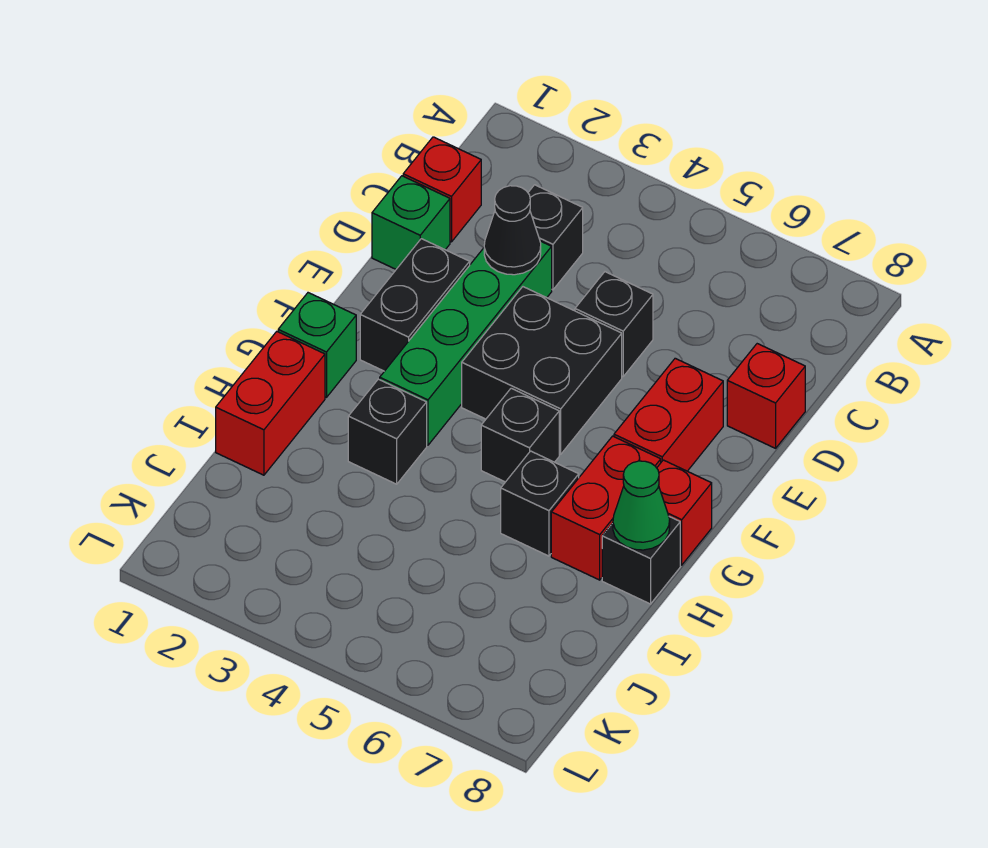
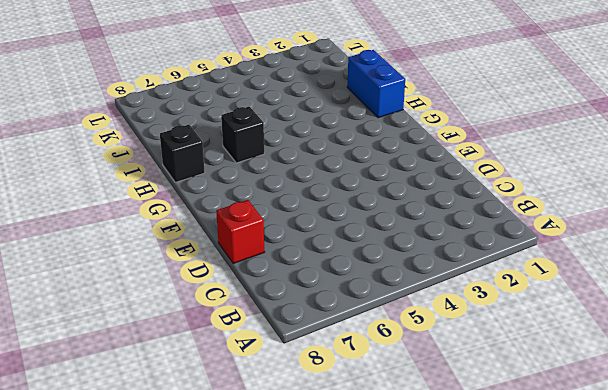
blue 1x2 brick [347,50,405,118] -> red 1x2 brick [216,332,325,475]
none -> red 1x1 brick [403,137,481,242]
none -> black 1x1 brick [528,185,583,290]
none -> green 1x1 brick [372,176,450,269]

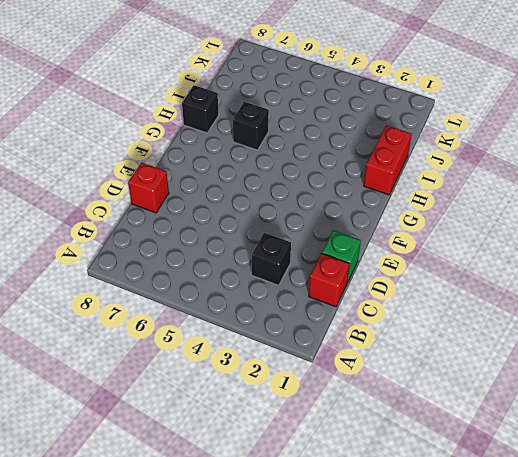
none -> green 1x4 brick [380,241,552,445]
none -> black 1x1 brick [575,272,653,376]
none -> black 1x2 brick [360,239,470,371]

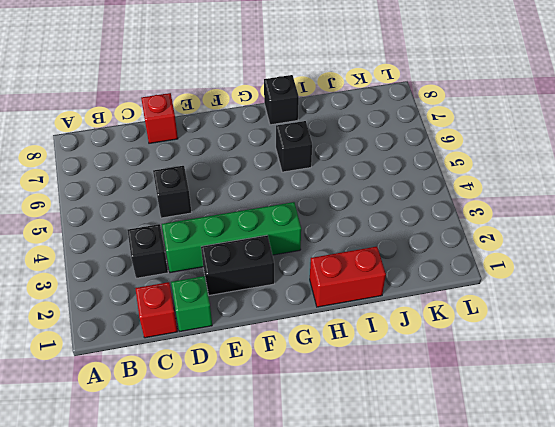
none -> black 2x2 brick [462,287,622,454]
none -> red 1x2 brick [614,358,723,471]
none -> green 1x1 brick [278,293,356,397]

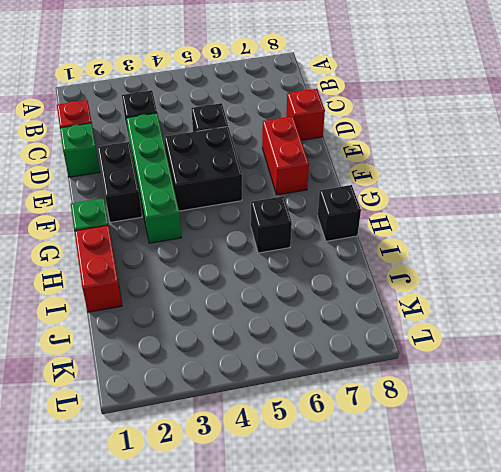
none -> black 1x1 brick [481,388,559,482]
none -> red 1x2 brick [551,436,661,580]
none -> red 1x1 brick [657,460,712,565]

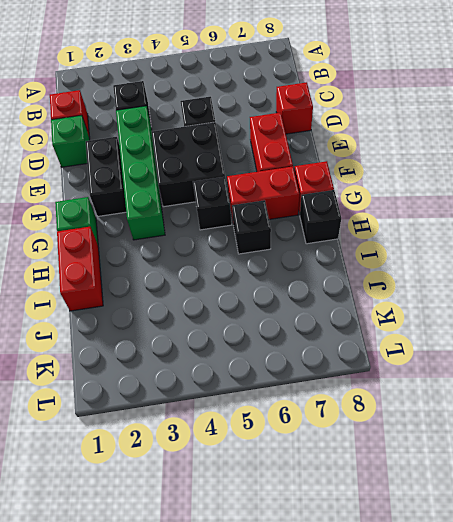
red 1x2 brick [227,166,299,220] -> red 1x2 brick turned to [551,436,661,580]
none -> black 1x1 brick [348,379,427,484]
none -> black 1x1 cone [484,186,541,275]
none -> green 1x1 cone [613,461,670,550]

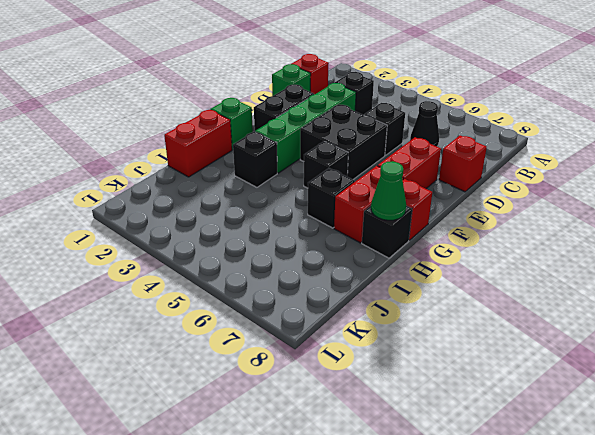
black 1x1 cone [410,101,439,147] -> black 1x1 cone moved to [484,186,541,275]

